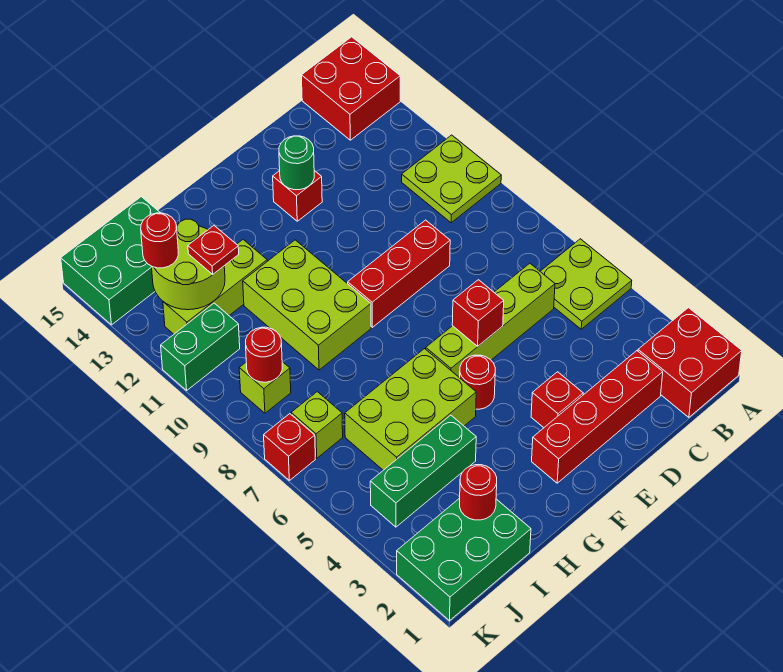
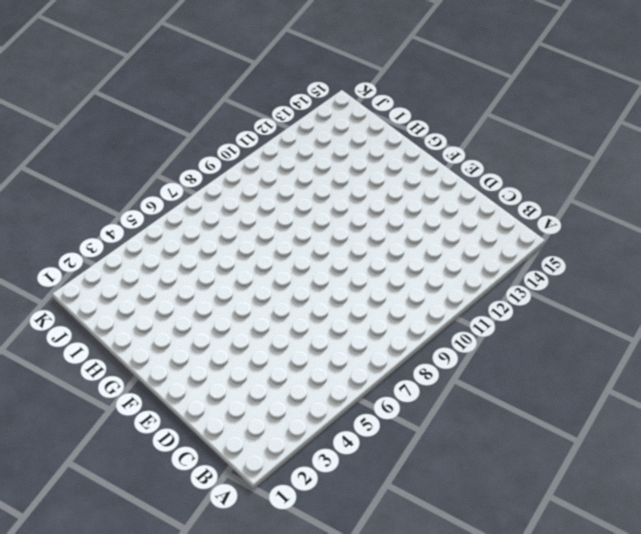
none -> red 2x2 brick [638,308,742,417]
none -> lime 2x2 plate [540,239,632,329]
none -> lime 2x2 plate [402,135,501,223]

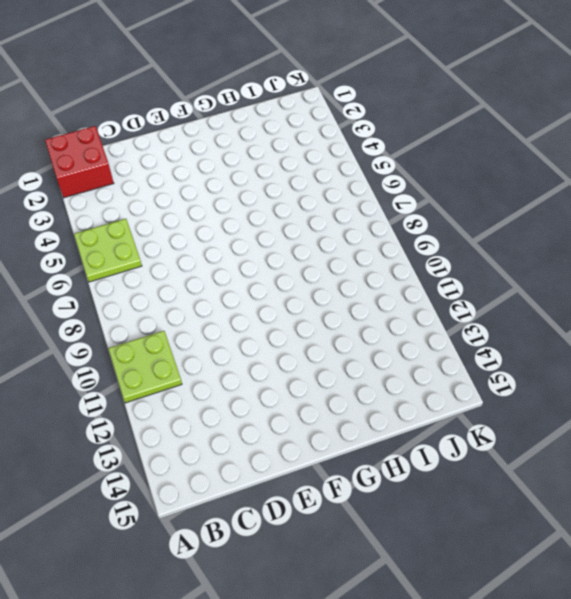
none -> red 2x2 brick [301,37,400,140]
none -> red 1x4 brick [532,351,663,483]
none -> lime 1x4 brick [426,263,555,378]

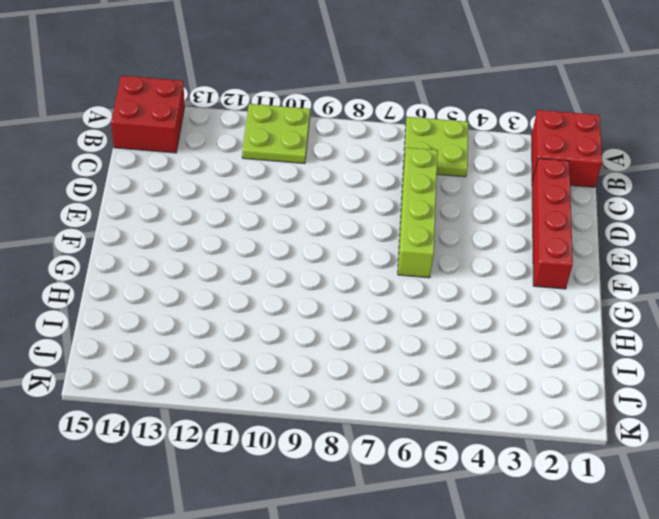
none -> red 1x3 brick [348,220,450,327]
none -> red 1x1 brick [531,372,583,428]
none -> red 1x1 brick [273,170,322,221]

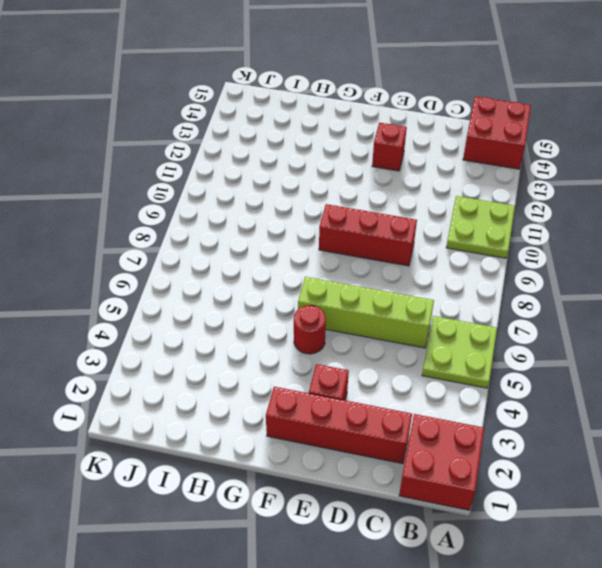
none -> lime 2x3 brick [345,349,476,470]
none -> lime 2x3 brick [243,240,371,370]
none -> green 1x3 brick [370,415,476,527]

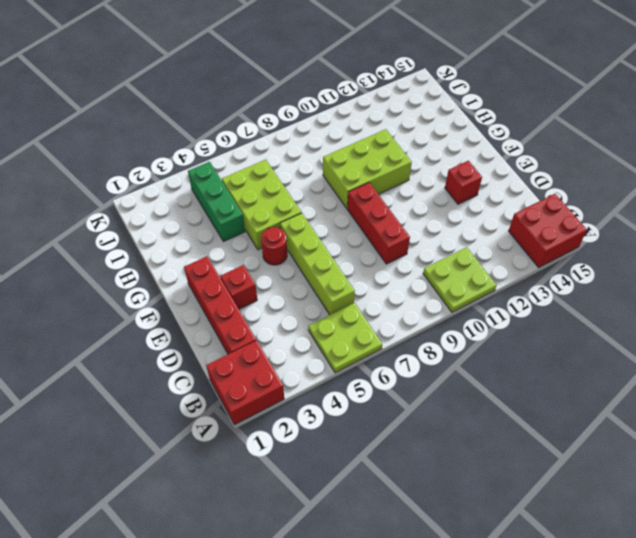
none -> lime 1x3 brick [163,240,267,334]
none -> green 2x3 brick [397,498,531,621]
none -> green 2x3 brick [61,197,160,325]

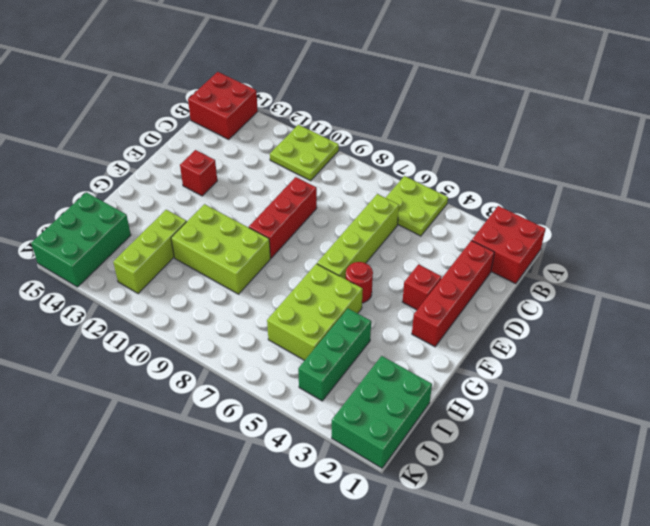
none -> lime 1x1 brick [291,392,343,458]
none -> lime 1x1 brick [239,362,291,413]
none -> green 1x2 brick [161,303,240,390]

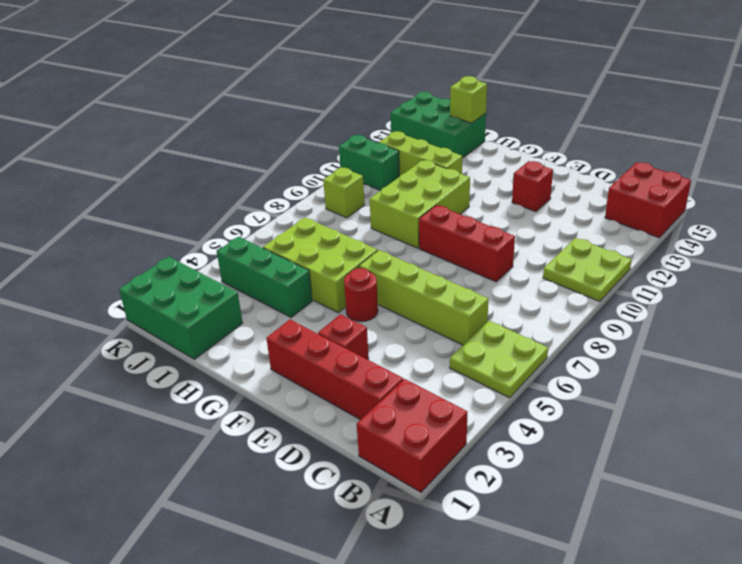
lime 1x1 brick [450,76,487,123] -> lime 1x1 brick moved to [291,392,343,458]
none -> red 1x1 brick [264,414,315,480]
none -> red 1x1 brick [452,280,504,346]
none -> green 1x1 round brick [279,136,314,190]

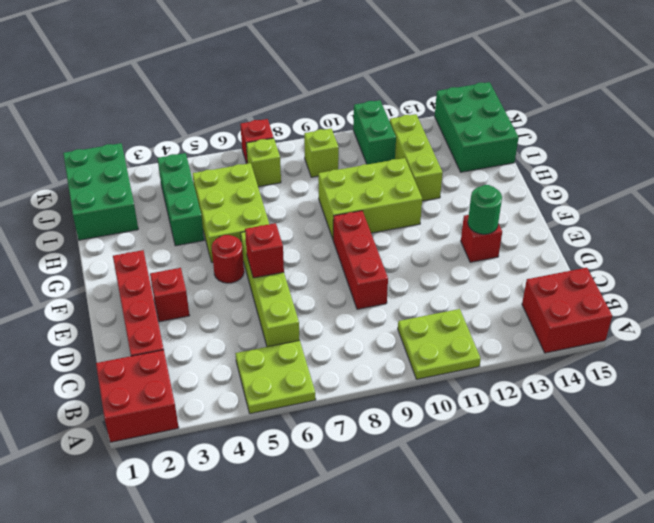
none -> red 1x1 round brick [460,465,497,520]
none -> lime 2x2 round brick [152,219,225,310]
none -> red 1x1 round brick [246,327,282,382]

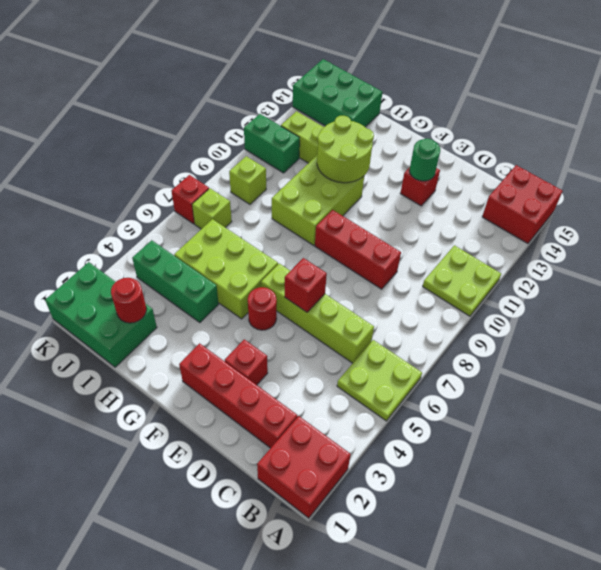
lime 2x2 round brick [317,116,374,183] -> lime 2x2 round brick moved to [152,219,225,310]
none -> red 1x1 round brick [246,327,282,382]
none -> red 1x1 plate [188,226,239,275]
none -> red 1x1 round brick [141,213,178,268]

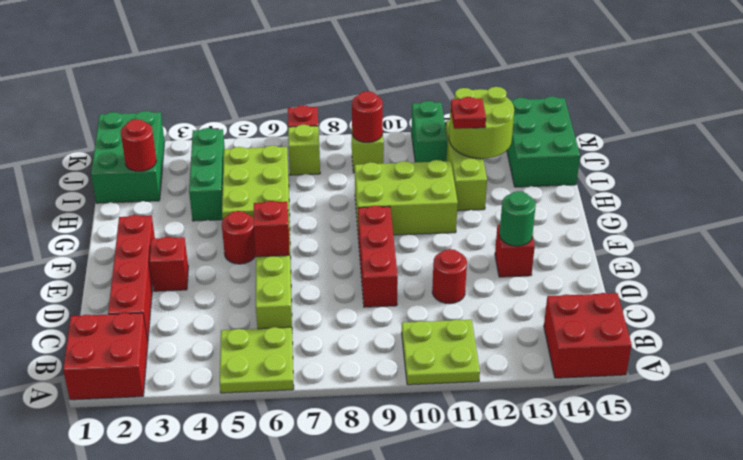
red 1x1 round brick [432,249,467,304] -> red 1x1 round brick moved to [141,213,178,268]

